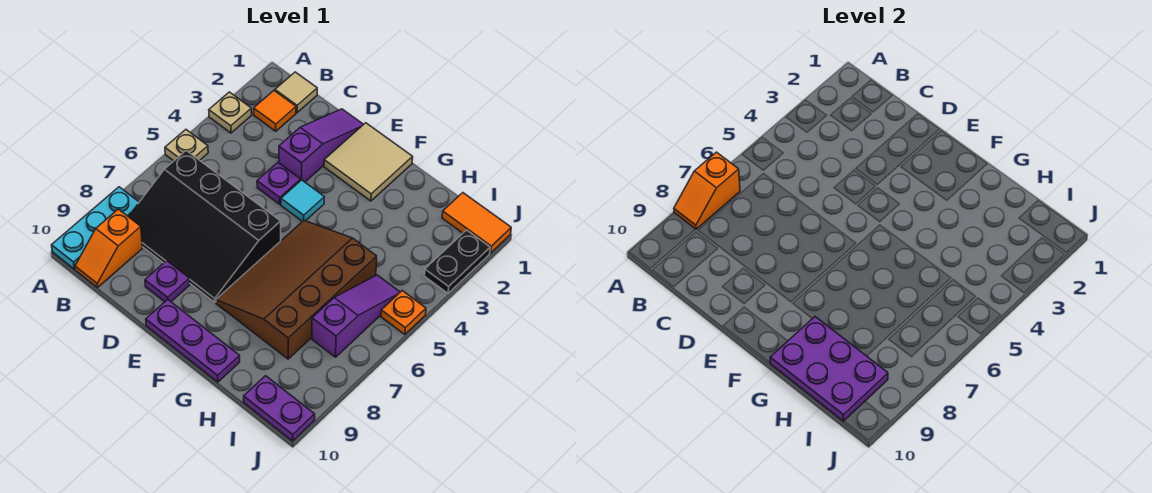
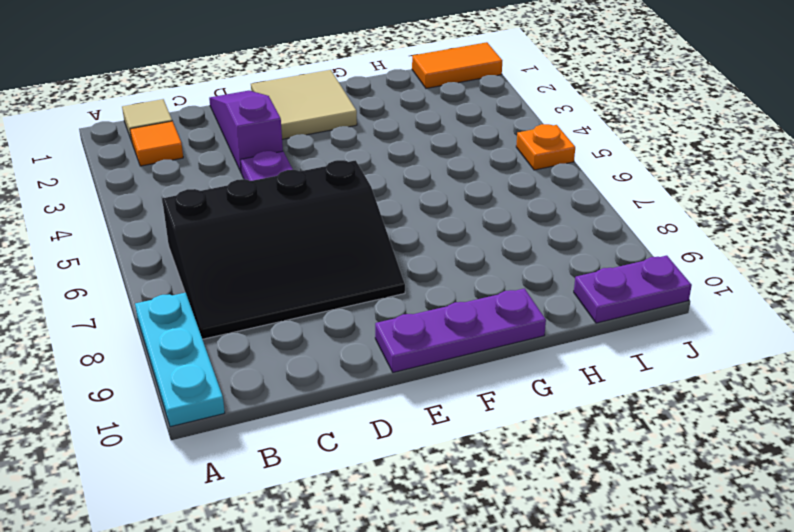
none -> tan 1x1 plate [209,92,252,133]
none -> tan 1x1 plate [165,130,208,161]
none -> orange 1x2 slope [75,209,142,287]

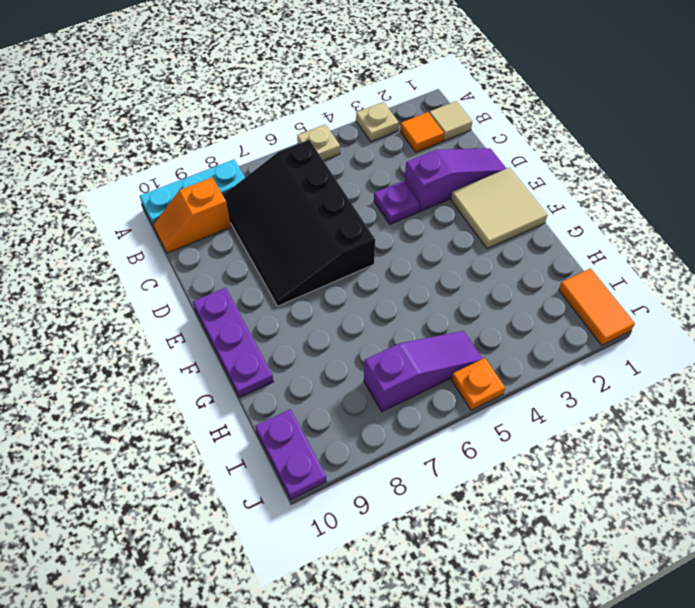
none -> purple 1x1 plate [145,261,190,302]
none -> cyan 1x1 tile [281,180,324,222]
none -> brown 3x4 slope [216,220,377,359]

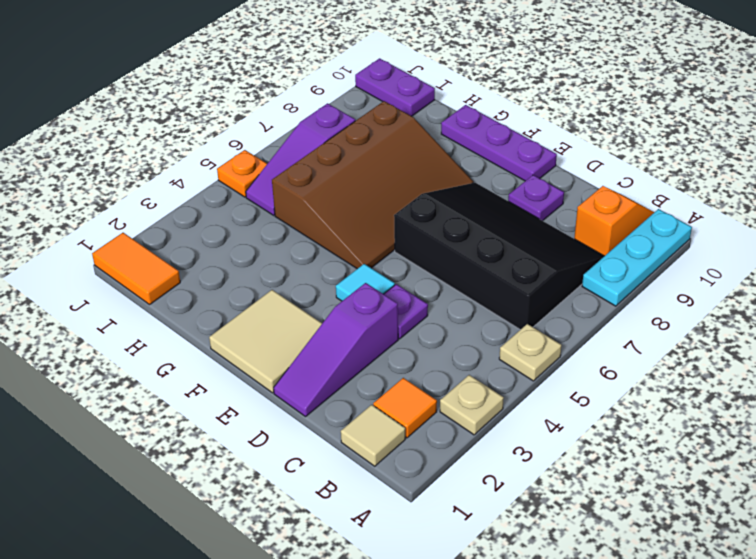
none -> black 1x2 plate [424,230,490,293]
none -> orange 1x2 slope [674,152,740,229]
none -> purple 2x3 plate [770,317,888,421]

